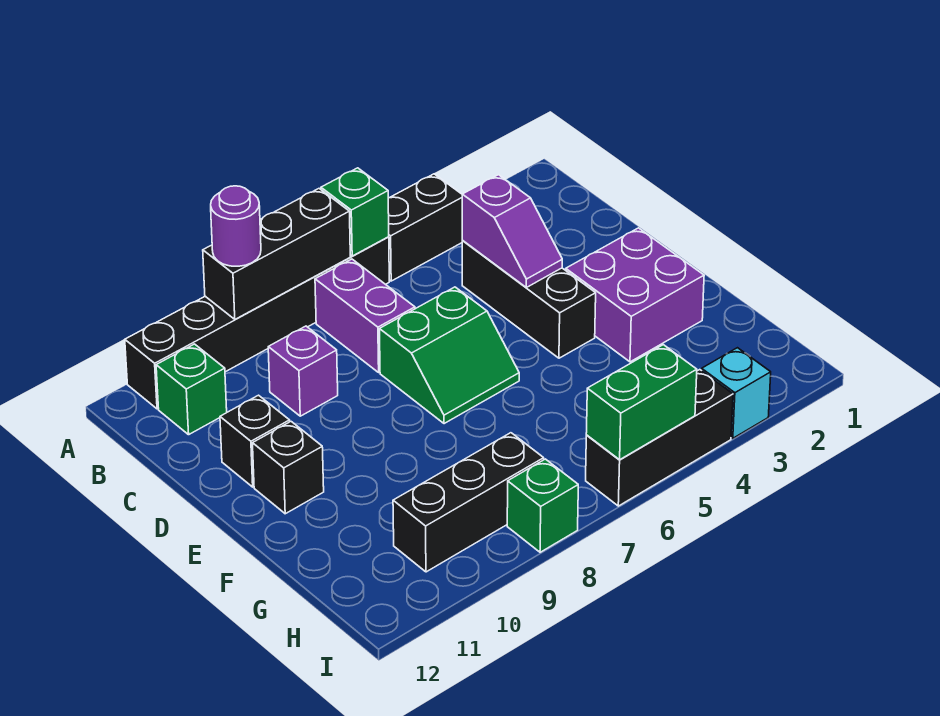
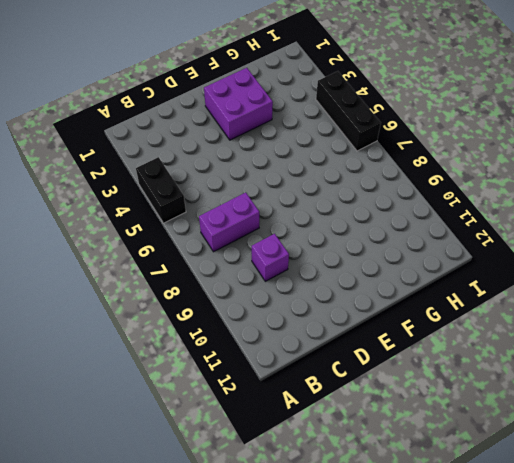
none -> black 1x6 brick [125,237,389,409]
none -> green 1x1 brick [156,344,227,435]
none -> black 1x3 brick [462,241,596,358]

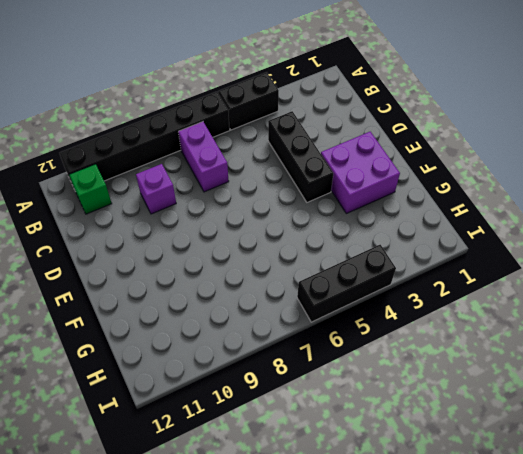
none -> green 2x2 slope [379,287,519,424]
none -> black 1x1 brick [220,395,290,487]
none -> black 1x1 brick [253,422,324,514]

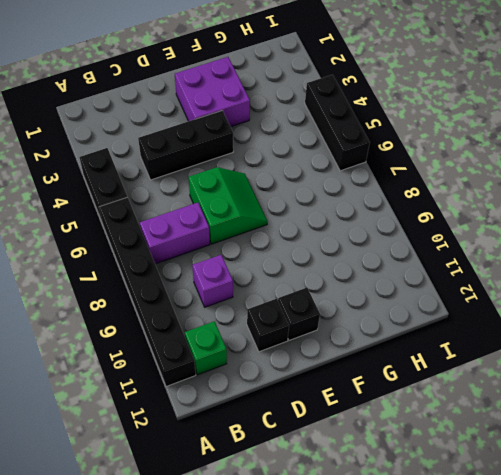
none -> black 1x3 brick [393,433,544,572]
none -> cyan 1x1 brick [702,348,771,438]
none -> green 1x1 brick [507,459,578,552]

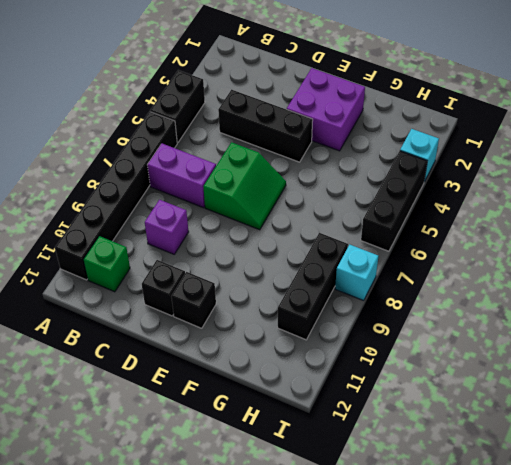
cyan 1x1 brick [335,245,378,301] -> green 1x1 brick [507,459,578,552]
none -> green 1x1 brick [321,168,389,256]
none -> black 1x3 brick [203,189,350,319]
none -> purple 1x2 slope [462,175,562,287]

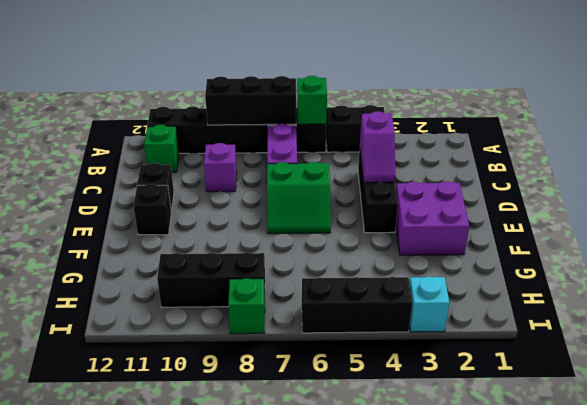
none -> green 1x2 brick [586,345,697,460]
none -> purple 1x1 round brick [211,186,261,266]

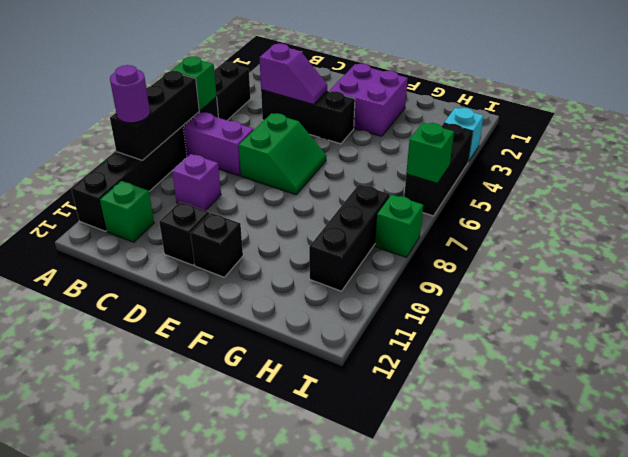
green 1x1 brick [406,123,454,183] -> green 1x2 brick [586,345,697,460]

